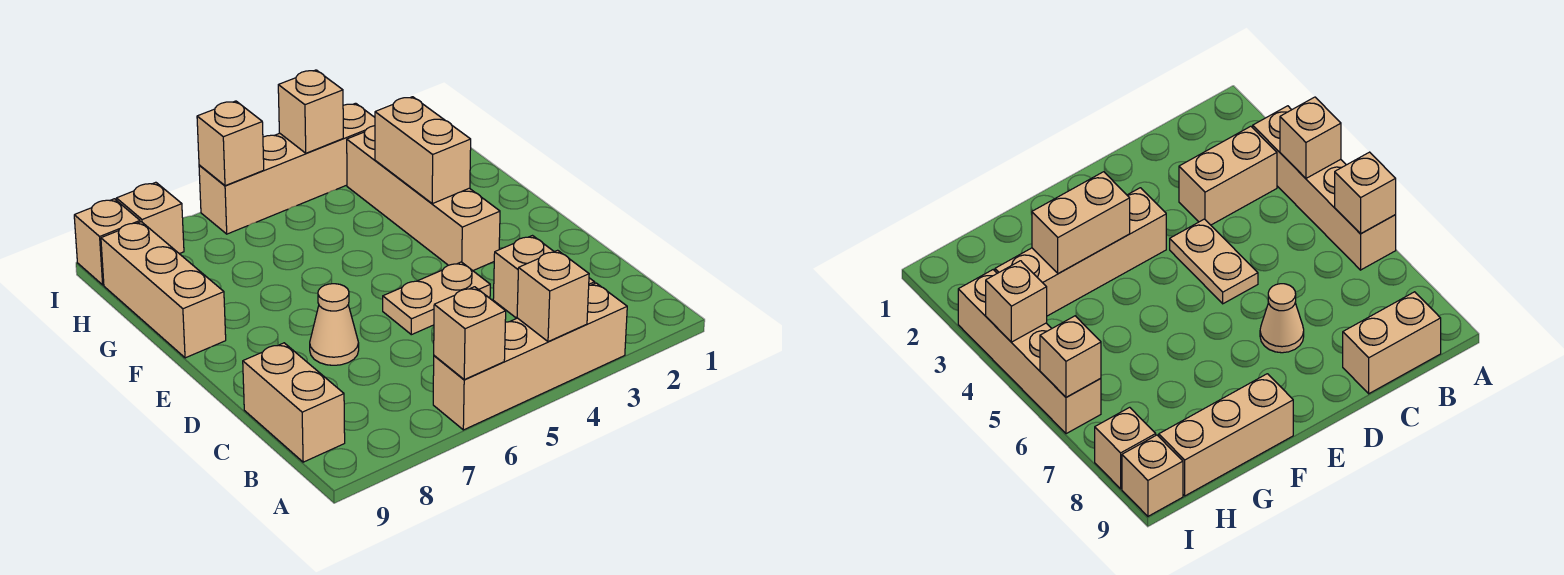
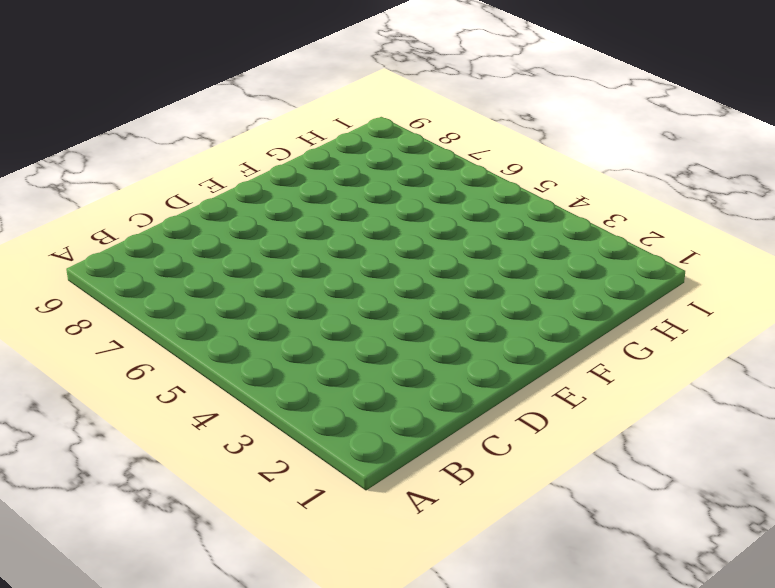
none -> tan 1x4 brick [433,283,627,430]
none -> tan 1x2 brick [493,236,595,318]
none -> tan 1x2 brick [243,343,345,462]

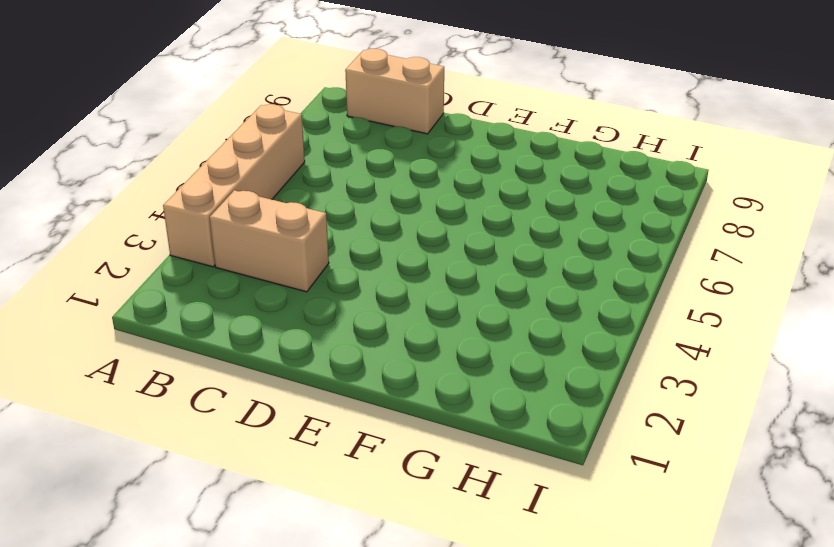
none -> tan 1x2 plate [383,262,490,335]
none -> tan 1x1 cone [310,284,359,365]
none -> tan 1x4 brick [347,126,500,270]

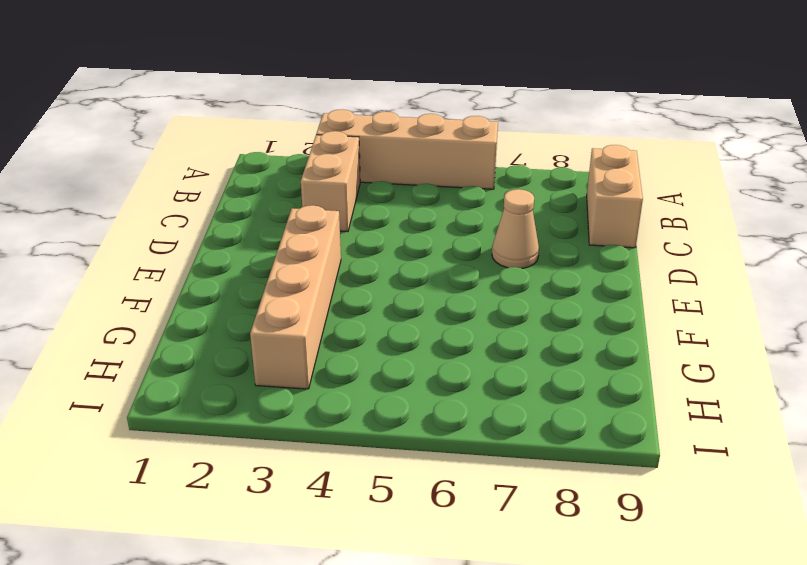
none -> tan 1x2 plate [383,262,490,335]
none -> tan 1x3 brick [101,222,226,358]
none -> tan 1x4 brick [199,103,375,234]

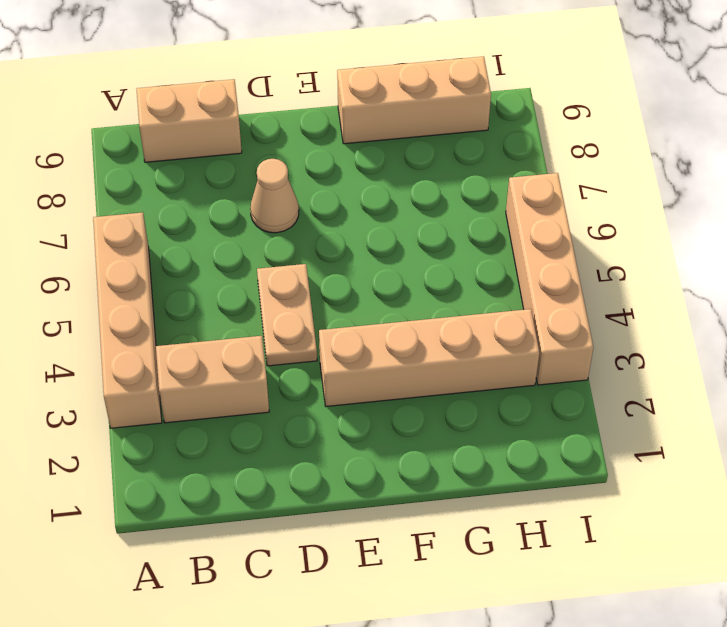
none -> tan 1x1 brick [116,182,184,254]
none -> tan 1x1 brick [74,199,140,285]
none -> tan 1x1 brick [517,250,589,342]

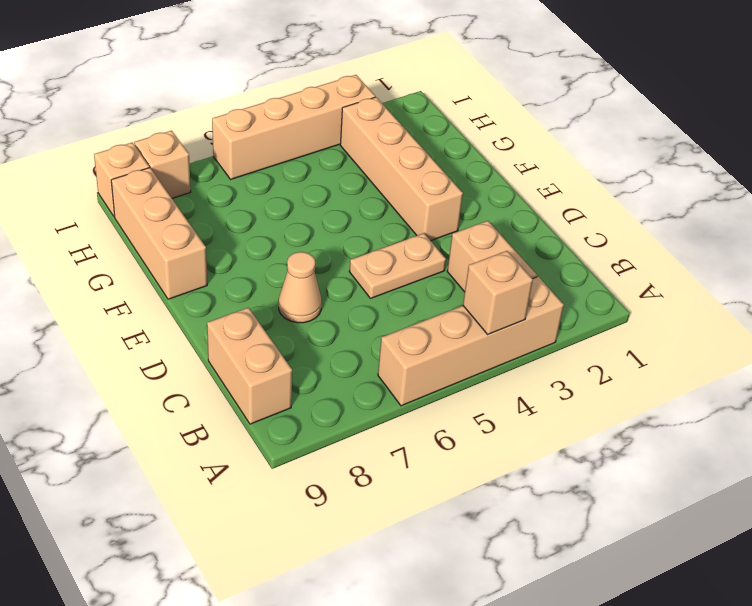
none -> tan 1x1 brick [434,287,506,380]
none -> tan 1x2 brick [375,97,471,204]
none -> tan 1x1 brick [278,70,343,153]

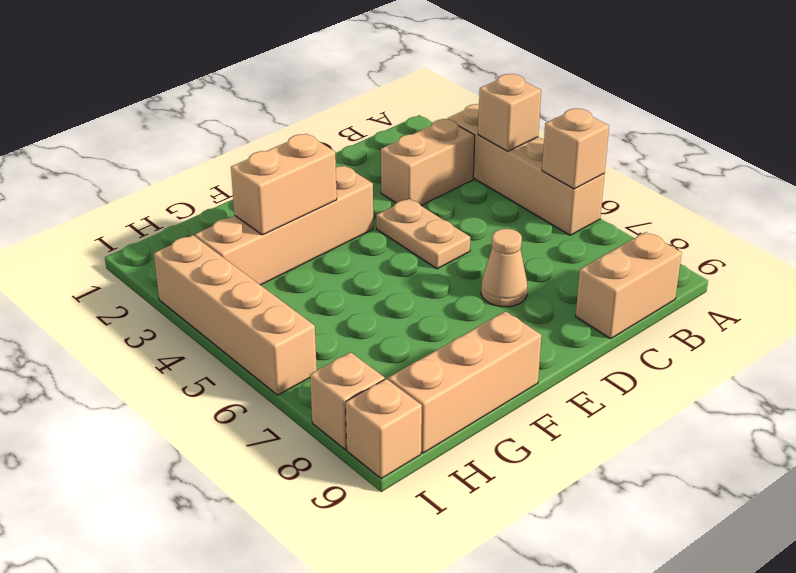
none -> tan 1x1 brick [278,70,343,153]
none -> tan 1x1 brick [197,101,264,186]

